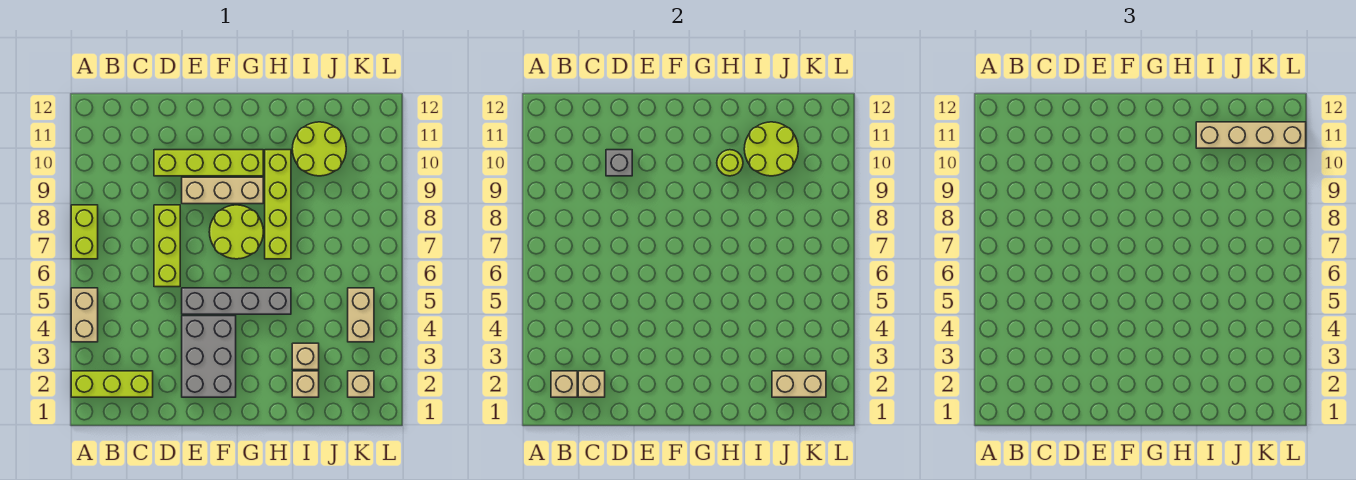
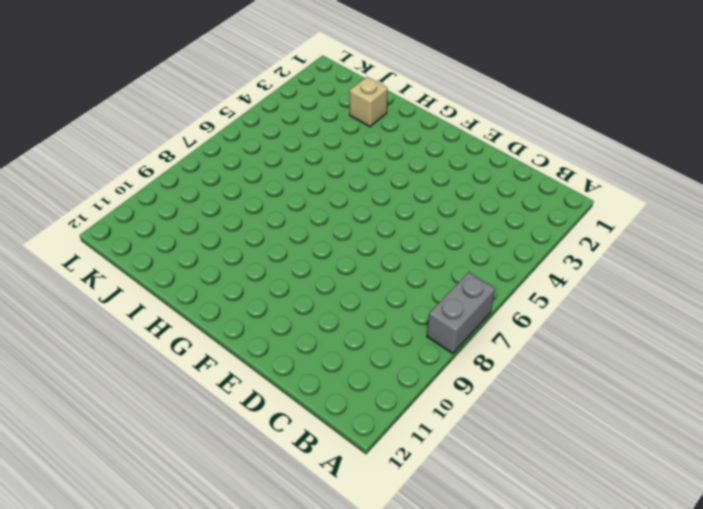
grey 1x2 brick [427,272,495,354] -> lime 1x2 brick [71,205,98,259]
none -> lime 1x3 brick [71,371,153,397]
none -> tan 1x2 brick [71,288,98,342]
none -> lime 1x3 brick [154,205,180,287]

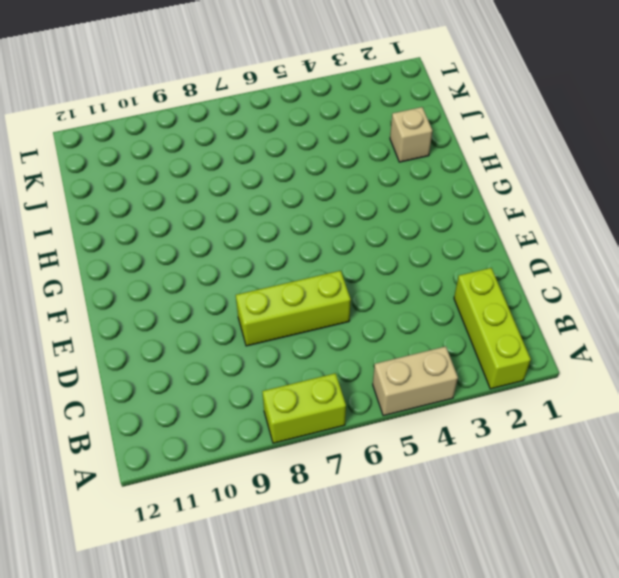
none -> lime 1x4 brick [154,150,263,176]
none -> grey 2x3 brick [182,316,236,397]
none -> grey 1x4 brick [182,288,291,314]

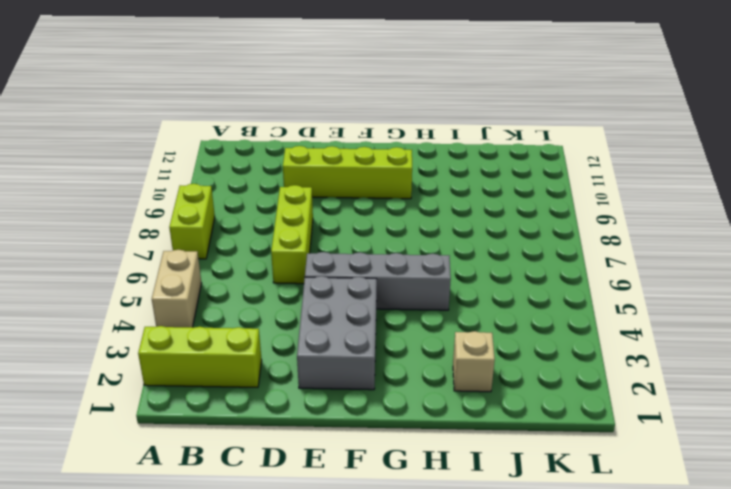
none -> tan 1x3 brick [182,177,263,204]
none -> lime 2x2 round brick [209,205,263,259]
none -> lime 1x4 brick [265,150,291,259]

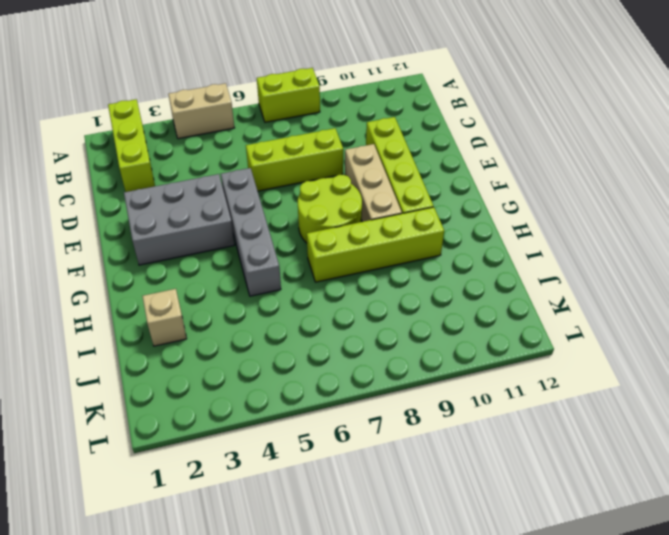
none -> tan 1x1 brick [292,343,319,370]
none -> lime 2x2 round brick [292,122,346,176]
none -> tan 1x1 brick [348,371,374,397]

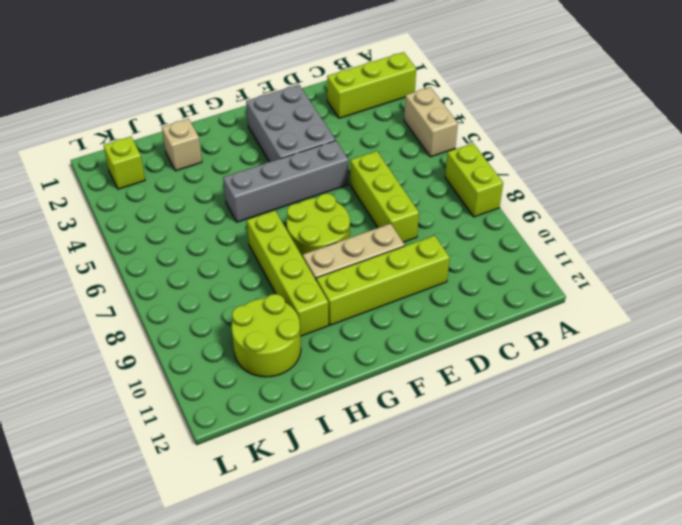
lime 1x1 brick [104,137,145,189] -> tan 1x1 brick [348,371,374,397]
none -> tan 1x1 brick [292,343,319,370]
none -> tan 1x2 brick [348,288,374,342]
none -> tan 1x1 brick [551,371,577,397]

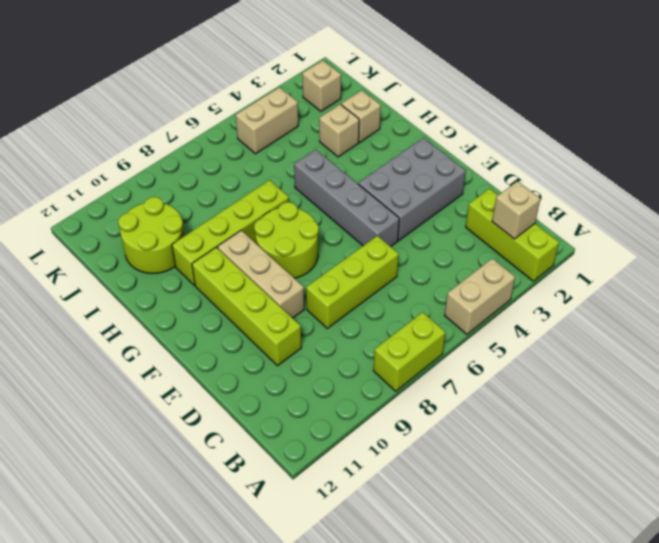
none -> tan 1x1 brick [578,371,605,397]
none -> grey 1x1 brick [606,150,632,176]
none -> lime 1x1 round brick [717,150,743,176]

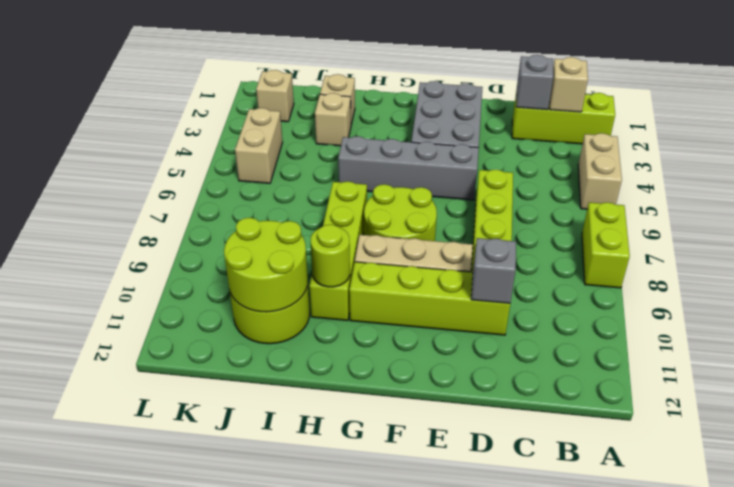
grey 1x1 brick [516,55,553,110] -> tan 1x1 brick [578,371,605,397]
none -> tan 1x2 brick [772,371,826,397]
none -> tan 1x4 brick [1196,122,1306,148]

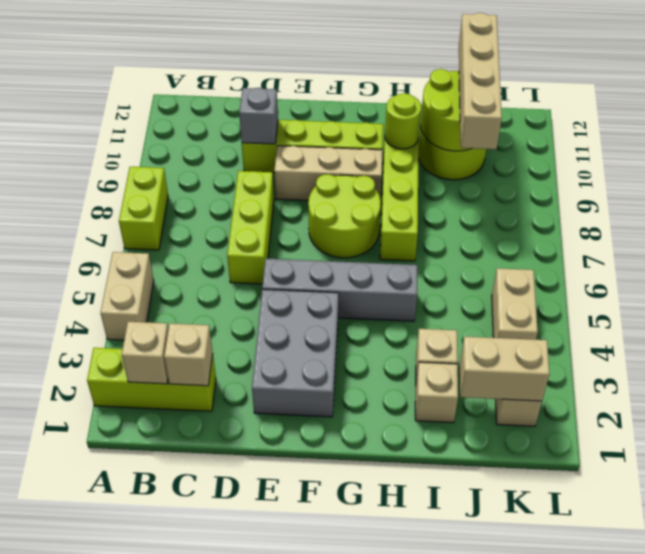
tan 1x4 brick [459,13,502,149] -> tan 1x4 brick turned to [1196,122,1306,148]

